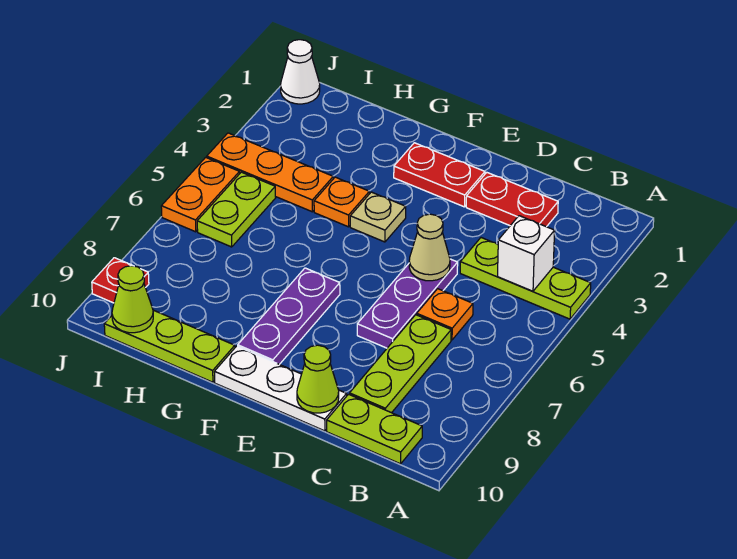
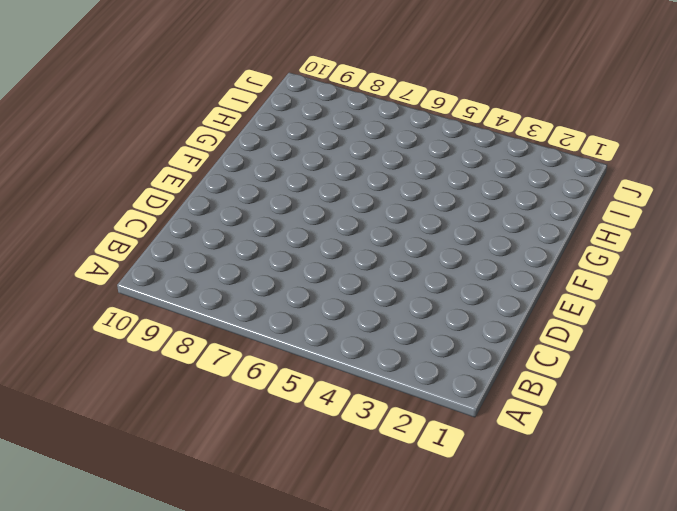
none -> lime 1x3 plate [460,238,591,319]
none -> lime 1x2 plate [327,394,422,464]
none -> red 1x2 plate [466,173,558,227]

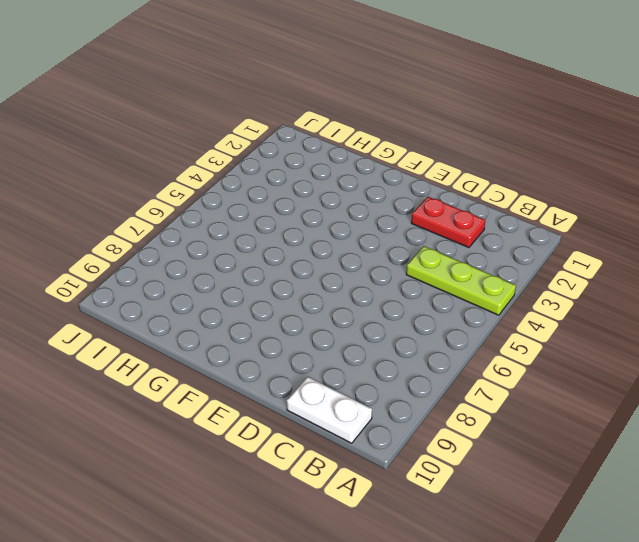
white 1x2 plate [287,377,372,443] -> lime 1x2 plate [327,394,422,464]
none -> orange 1x1 plate [417,289,473,340]
none -> lime 1x3 plate [350,315,451,413]
none -> purple 1x3 plate [357,259,458,348]

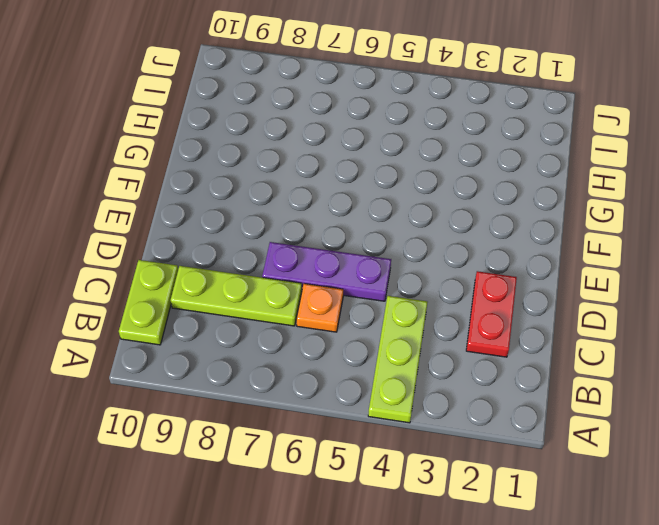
none -> white 1x3 plate [214,346,347,431]
none -> red 1x2 plate [394,143,485,207]
none -> tan 1x1 plate [350,192,406,242]

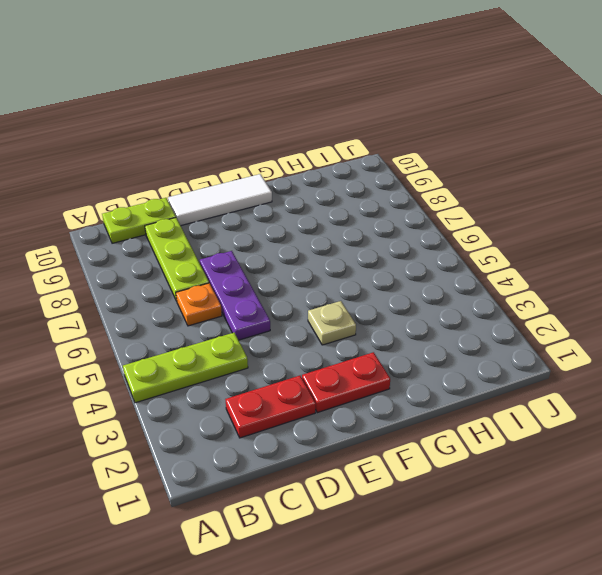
white 1x3 tile [168,174,272,226] -> white 1x3 plate [214,346,347,431]
none -> purple 1x3 plate [238,268,340,364]
none -> orange 1x1 plate [314,177,369,227]
none -> lime 1x3 plate [104,310,235,382]

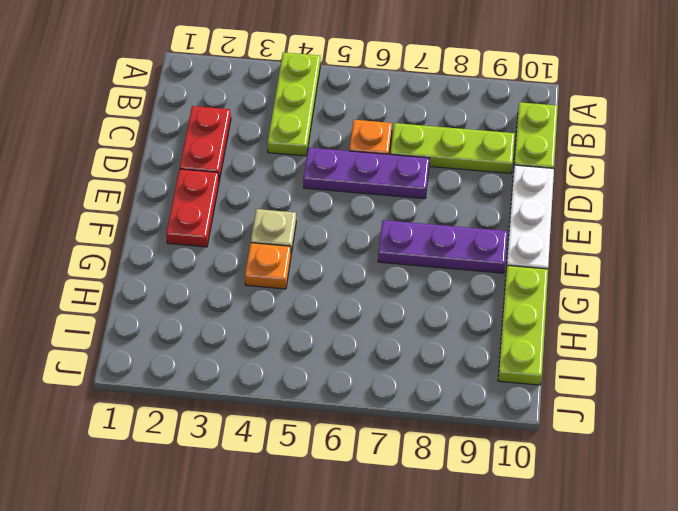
none -> orange 1x3 plate [207,133,333,212]
none -> lime 1x2 plate [197,172,276,247]
none -> white 1x1 cone [281,40,320,104]

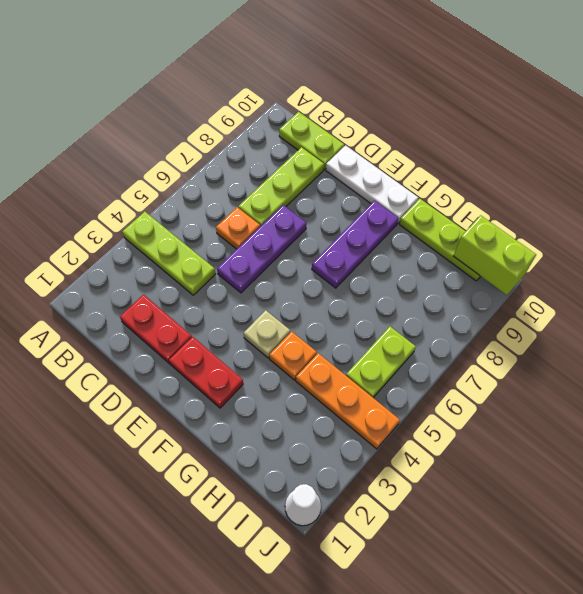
lime 1x2 brick [454,215,536,295] -> lime 1x1 cone [112,266,153,333]
none -> orange 1x2 plate [161,157,240,232]
none -> red 1x1 plate [92,258,149,303]
none -> white 1x1 brick [498,216,555,291]

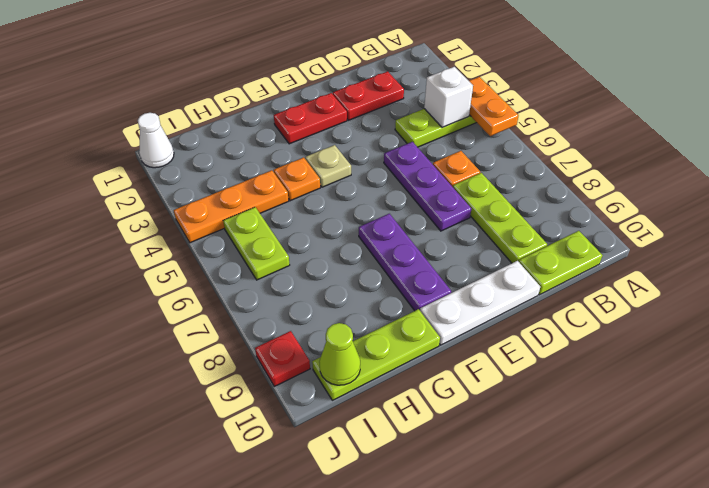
orange 1x2 plate [469,77,519,136] -> orange 1x2 plate moved to [161,157,240,232]
none -> tan 1x1 cone [409,214,450,281]
none -> lime 1x1 cone [297,345,339,413]

